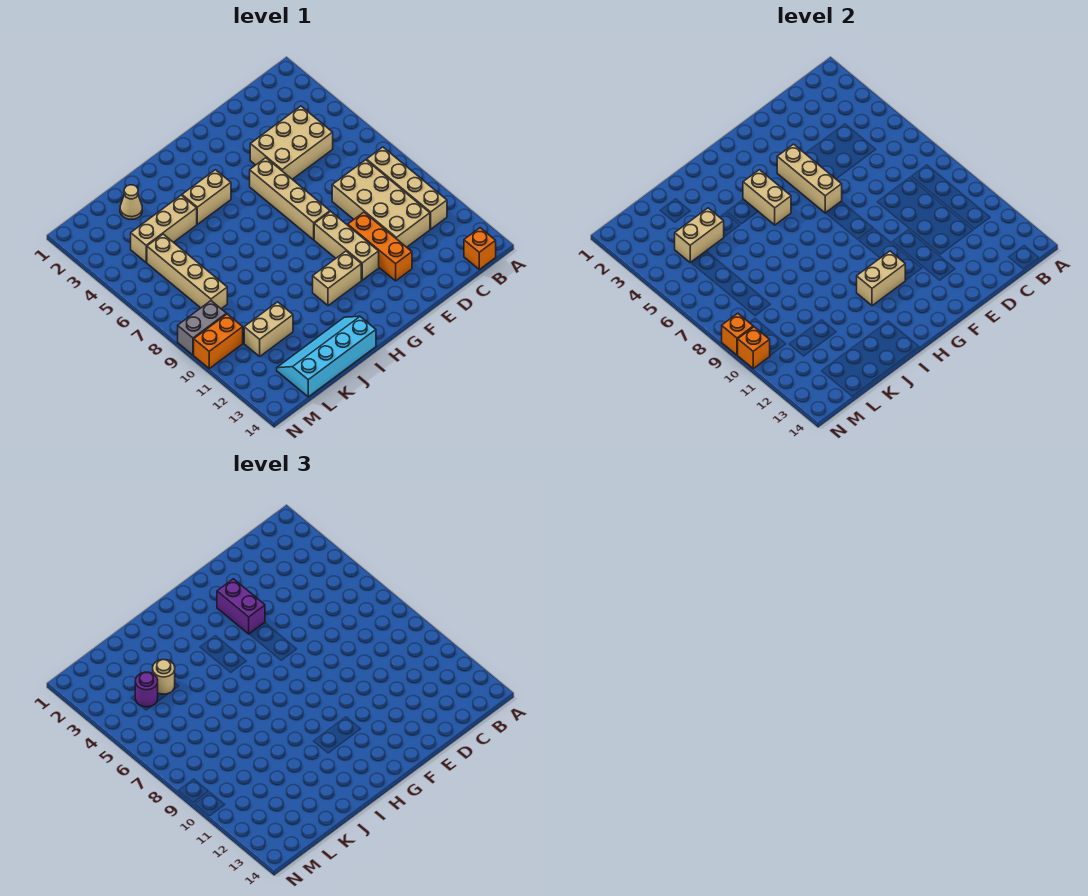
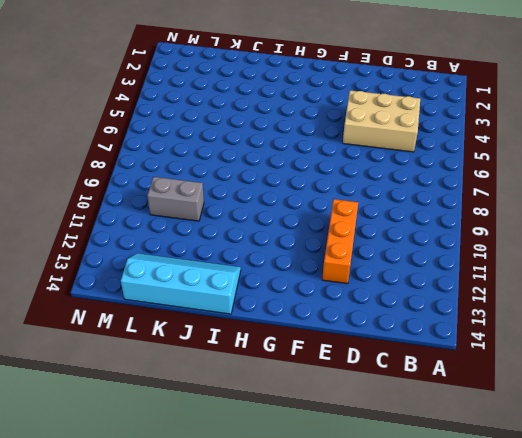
grey 1x2 brick [147,177,204,221] -> grey 1x2 brick moved to [178,301,226,355]
none -> tan 1x4 brick [367,147,447,229]
none -> orange 1x1 brick [464,228,496,269]
none -> tan 2x4 brick [332,160,430,247]

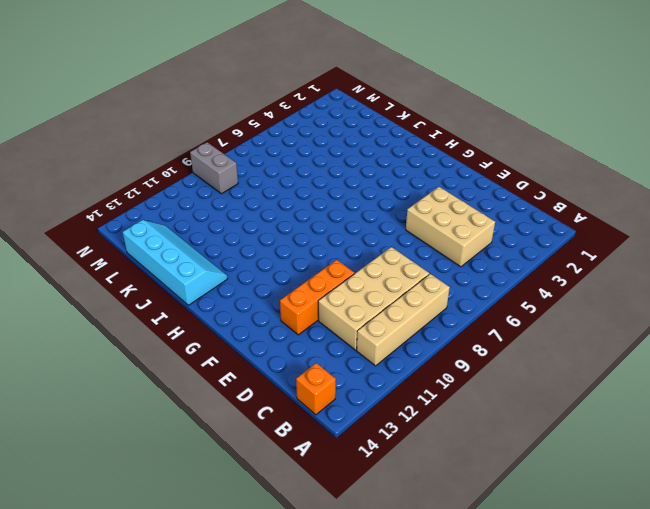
none -> tan 1x4 brick [250,158,330,240]
none -> tan 1x3 brick [314,211,379,280]
none -> tan 1x2 brick [313,251,361,306]

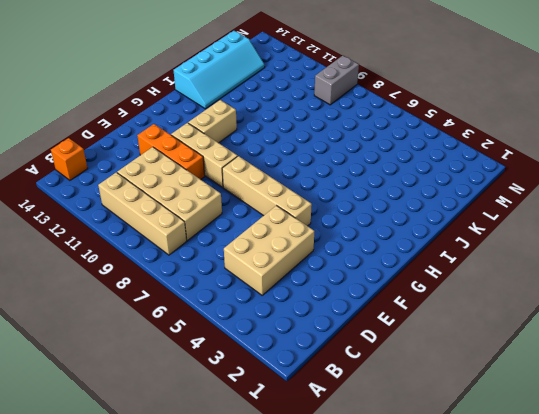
none -> tan 1x2 brick [182,170,231,224]
none -> tan 1x3 brick [131,195,197,262]
none -> tan 1x1 cone [120,185,142,219]

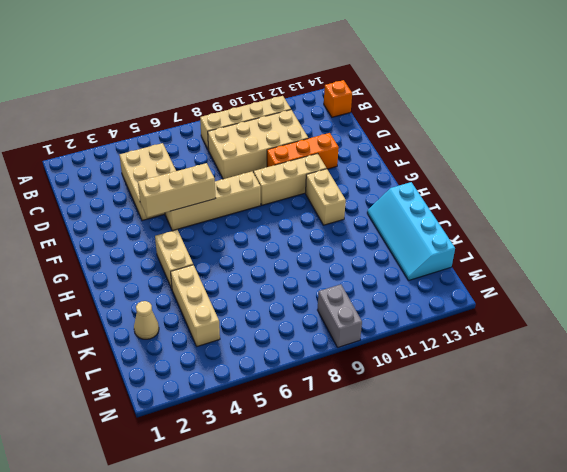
none -> tan 1x2 brick [244,302,293,356]
none -> tan 1x4 brick [147,234,227,309]
none -> orange 1x2 brick [194,314,243,368]

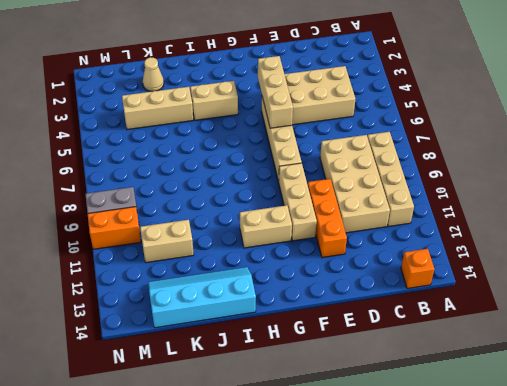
none -> tan 1x4 brick [147,234,227,309]
none -> tan 1x2 brick [857,251,905,306]
none -> tan 1x2 brick [743,170,791,225]

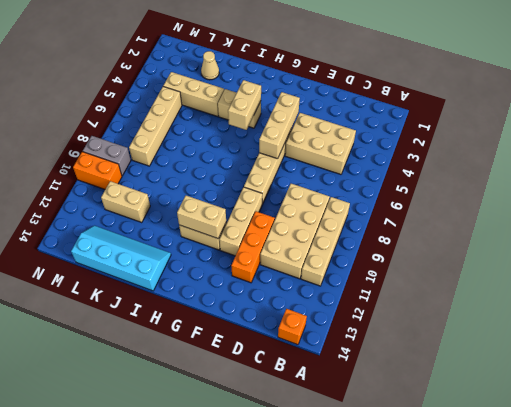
none -> tan 1x2 brick [675,208,724,262]
none -> orange 1x1 brick [722,313,753,355]
none -> orange 1x1 brick [738,327,770,368]

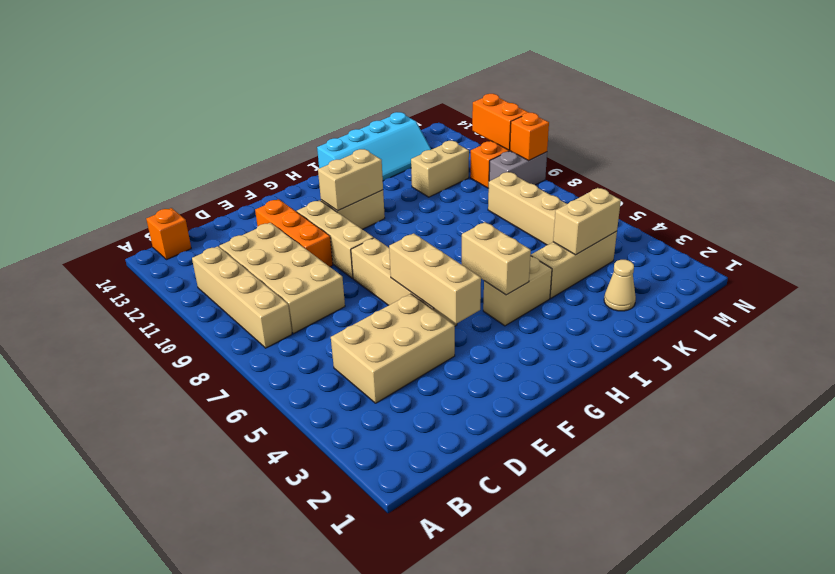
orange 1x2 brick [472,94,529,150] -> orange 1x1 brick [738,327,770,368]
none -> purple 1x2 brick [217,579,265,634]
none -> tan 1x1 round brick [153,660,175,694]
none -> purple 1x1 round brick [135,672,158,707]

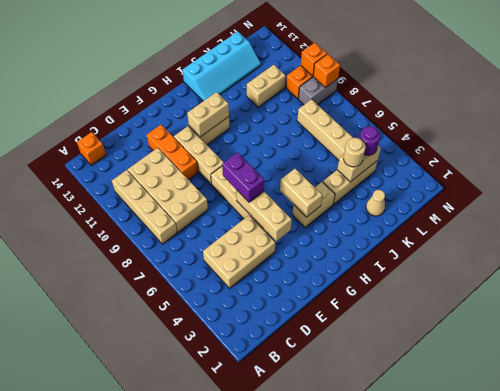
purple 1x2 brick [222,153,264,202] -> purple 1x2 brick moved to [217,579,265,634]

